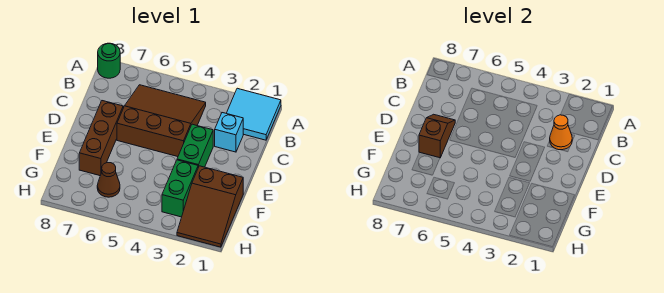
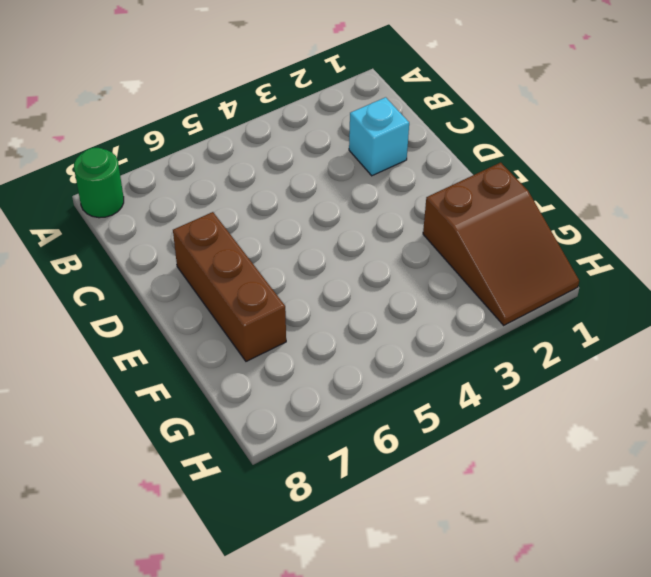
none -> cyan 2x2 tile [226,88,281,140]
none -> brown 3x3 slope [117,85,206,157]

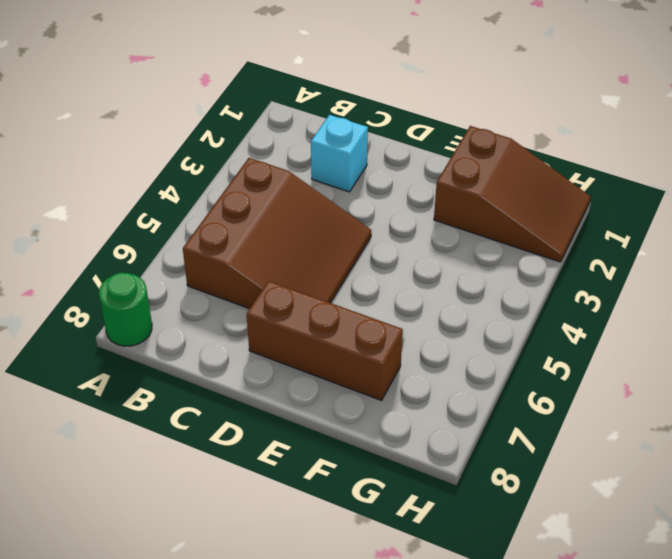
brown 3x3 slope [183,158,371,309] -> brown 3x3 slope turned to [117,85,206,157]
none -> cyan 2x2 tile [226,88,281,140]
none -> green 1x2 brick [177,124,213,167]

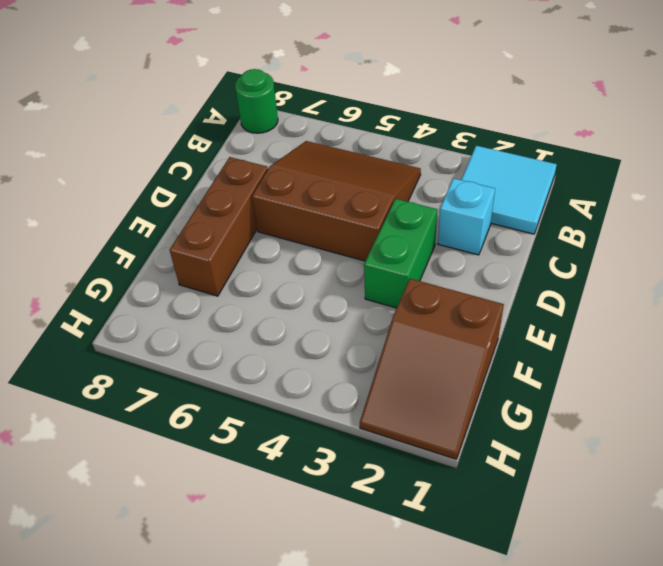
none -> green 1x2 brick [162,160,198,217]
none -> brown 1x1 cone [97,163,120,197]

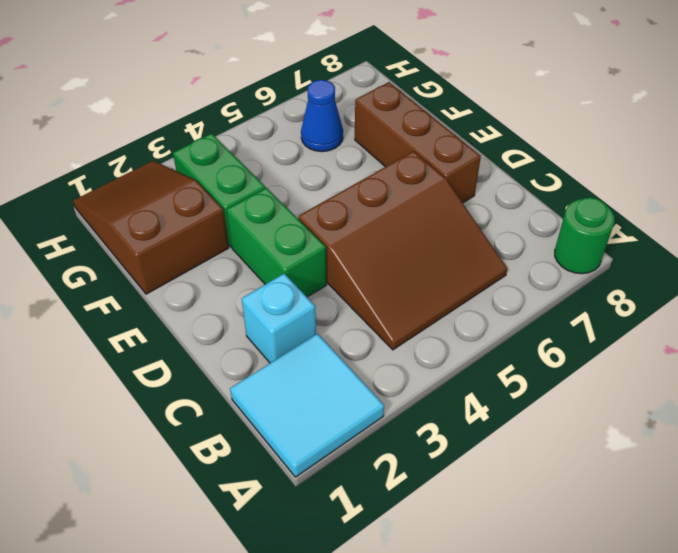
blue 1x1 cone [301,80,343,152] -> brown 1x1 cone [97,163,120,197]
none -> orange 1x1 cone [550,115,572,150]
none -> brown 1x2 slope [419,114,455,158]

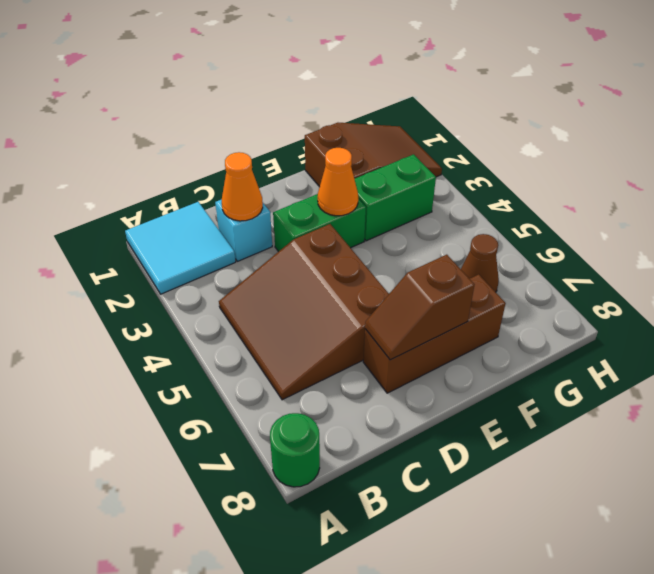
orange 1x1 cone [318,148,358,216] -> none

